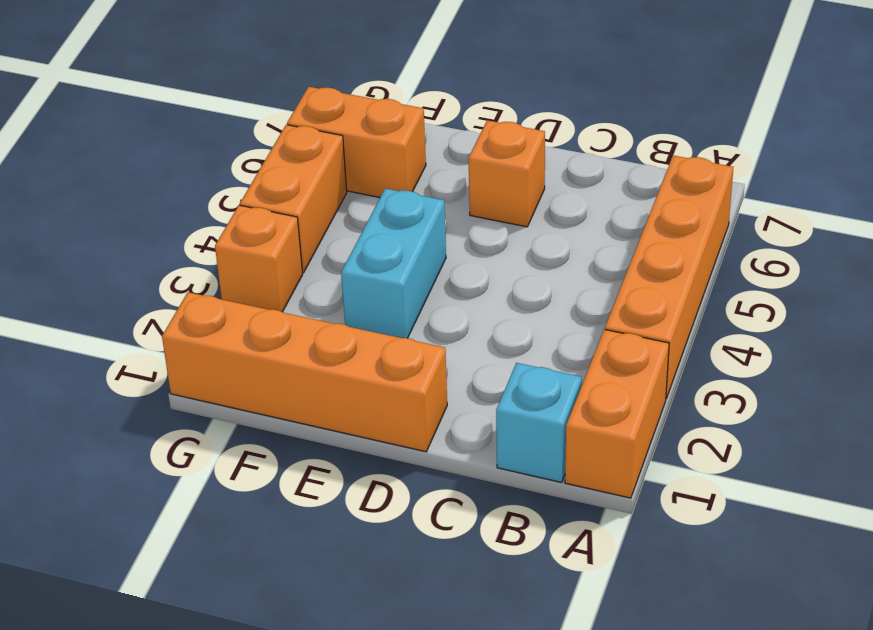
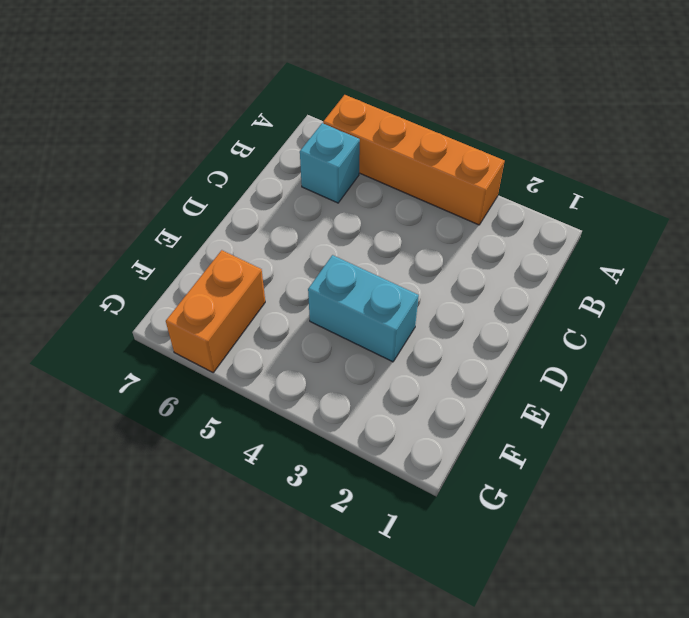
cyan 1x1 brick [300,123,360,203] -> cyan 1x1 brick moved to [496,363,582,482]
none -> orange 1x2 brick [565,329,669,498]
none -> orange 1x4 brick [162,292,447,452]

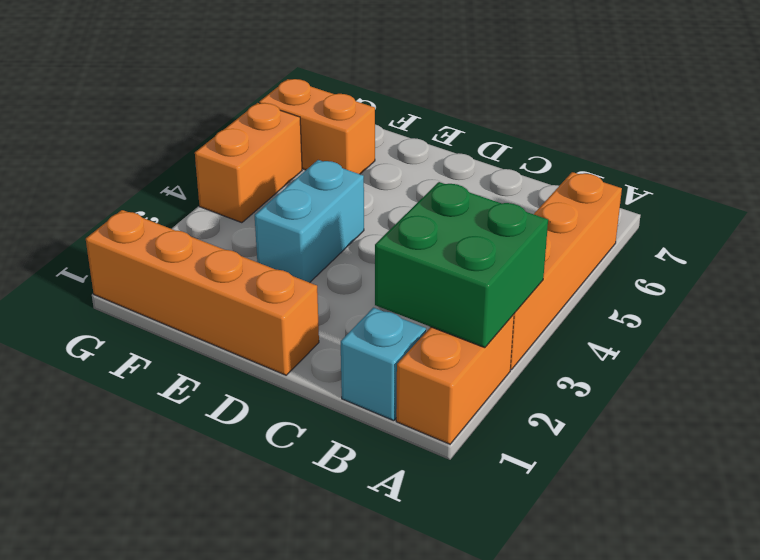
green 2x2 brick [375,182,548,348] -> none
none -> orange 1x1 brick [469,120,545,227]
none -> orange 1x1 brick [215,205,303,312]

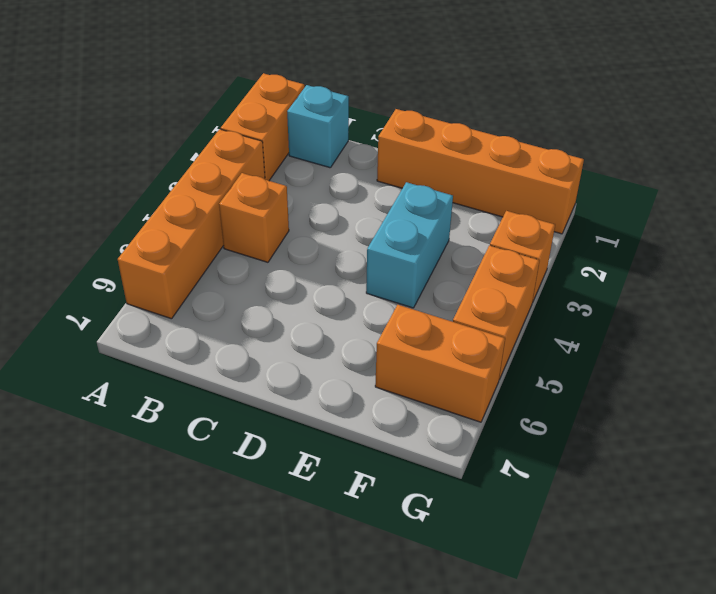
orange 1x1 brick [219,173,289,262] -> orange 1x1 brick moved to [469,120,545,227]

